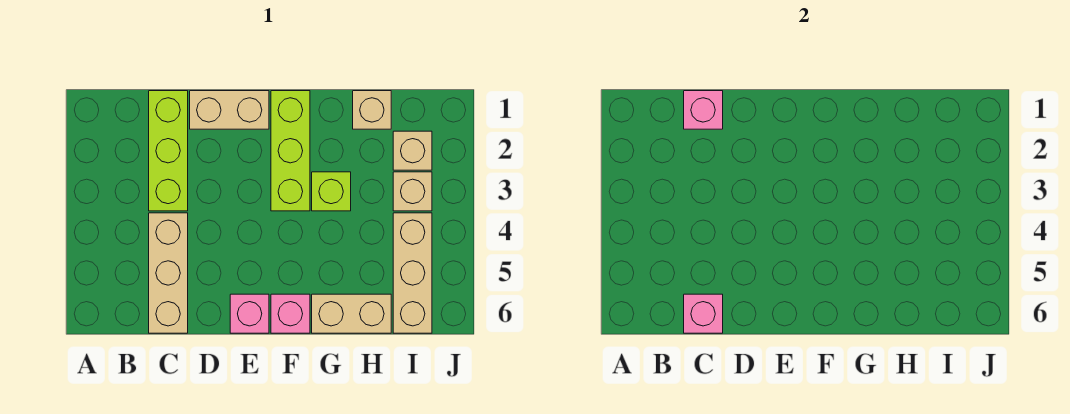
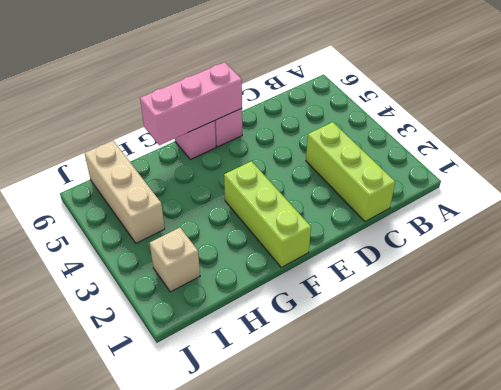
pink 1x3 brick [140,62,242,145] -> none
none -> tan 1x3 brick [149,213,188,333]
none -> tan 1x2 brick [190,91,269,129]
none -> lime 1x1 brick [312,172,351,211]

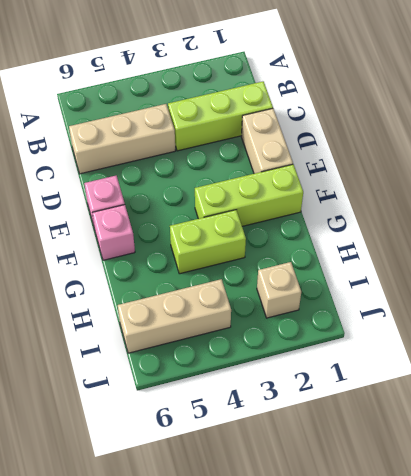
lime 1x2 brick [170,210,246,274] -> lime 1x1 brick [312,172,351,211]
none -> tan 1x2 brick [312,294,391,333]
none -> tan 1x1 brick [353,91,391,129]
none -> tan 1x1 brick [393,172,432,211]

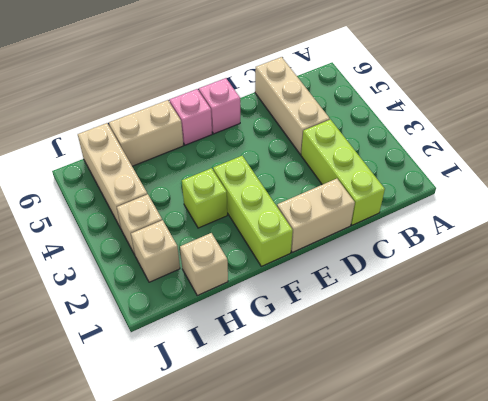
none -> pink 1x1 brick [684,91,723,129]
none -> pink 1x1 brick [684,294,723,333]

